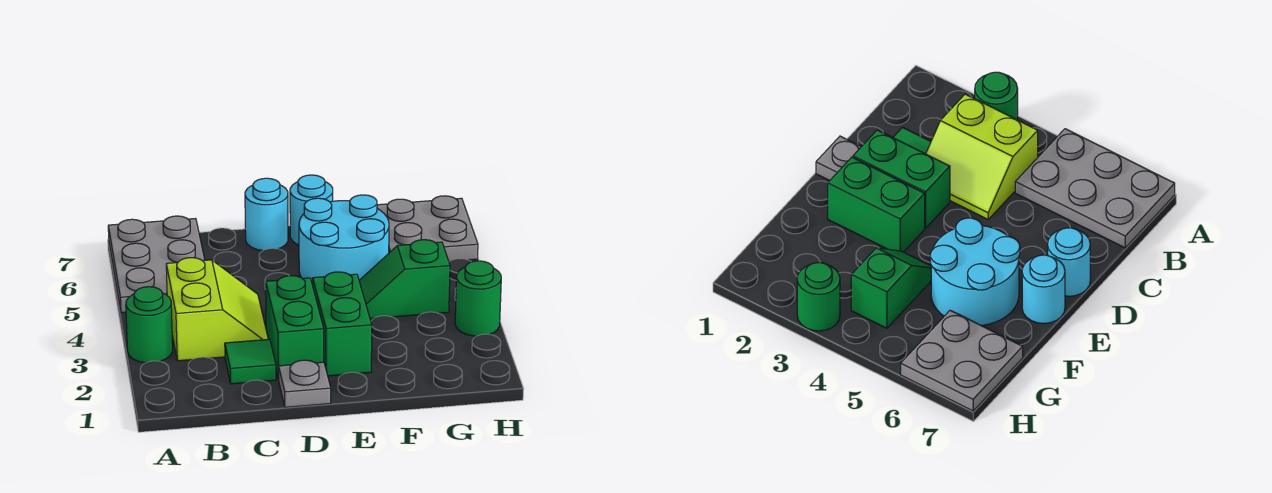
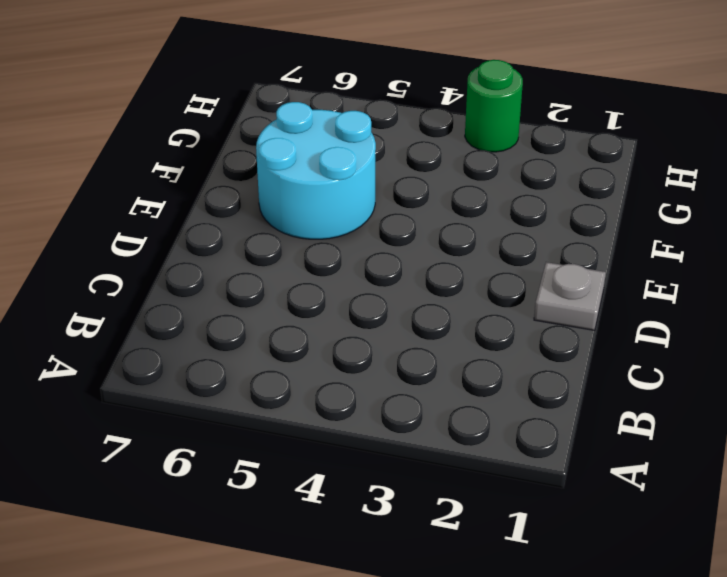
none -> green 1x1 round brick [126,287,173,363]
none -> grey 2x3 plate [108,216,205,312]
none -> lime 2x2 slope [166,258,268,361]

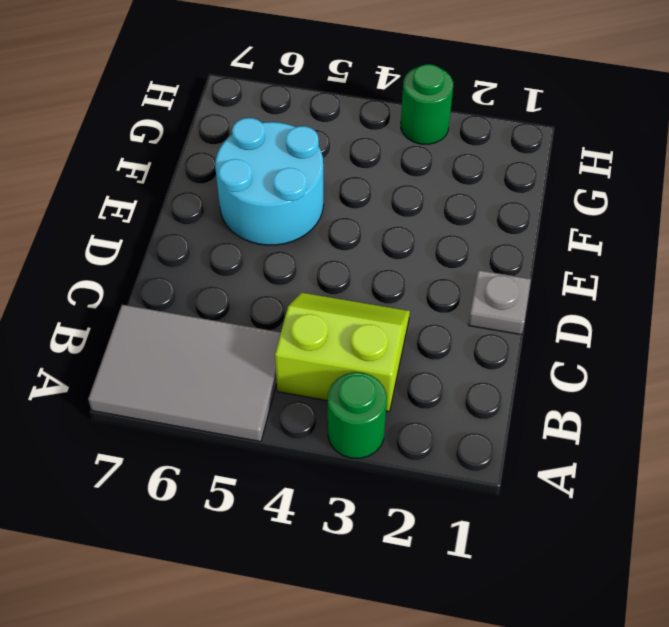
grey 2x3 tile [88,305,281,442] -> grey 2x3 plate [108,216,205,312]
none -> green 1x1 tile [225,339,276,384]
none -> green 1x2 brick [266,276,324,380]
none -> cyan 1x1 round brick [245,178,288,251]

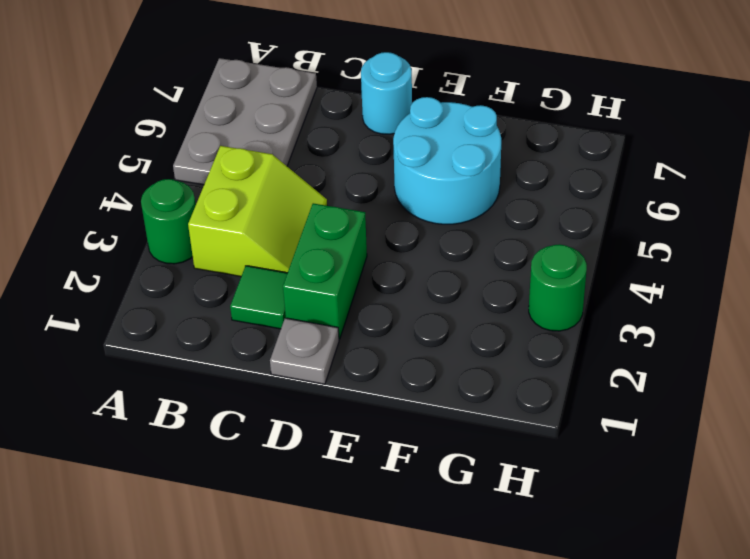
none -> green 1x2 brick [313,272,372,376]
none -> cyan 1x1 round brick [290,175,333,245]
none -> green 1x2 slope [359,240,450,319]

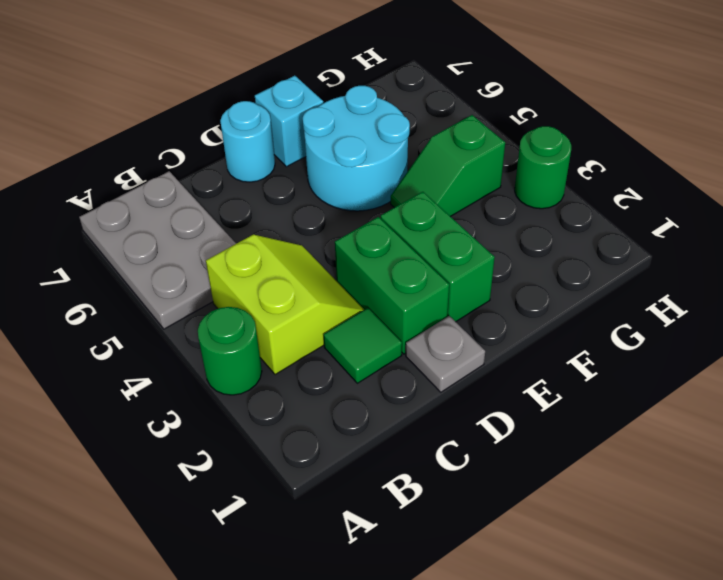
cyan 1x1 brick [255,76,323,167] -> cyan 1x1 round brick [290,175,333,245]
none -> grey 2x2 plate [377,196,478,261]

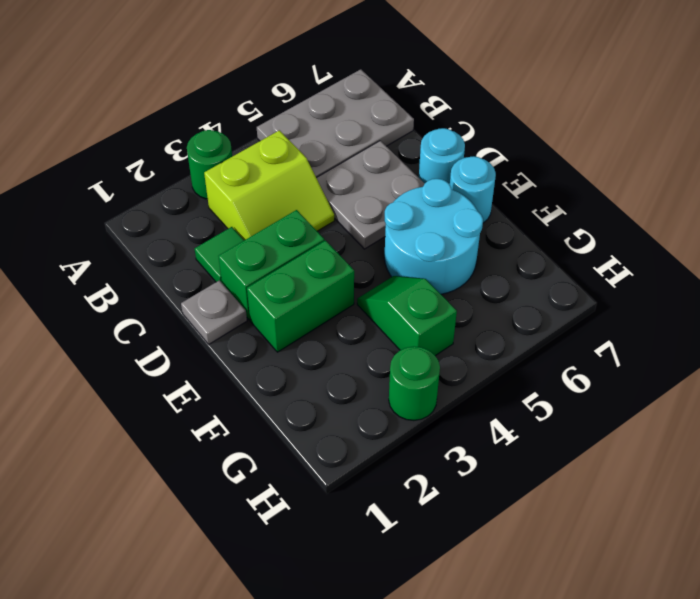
grey 2x2 plate [317,141,425,249] -> grey 2x2 plate moved to [377,196,478,261]

